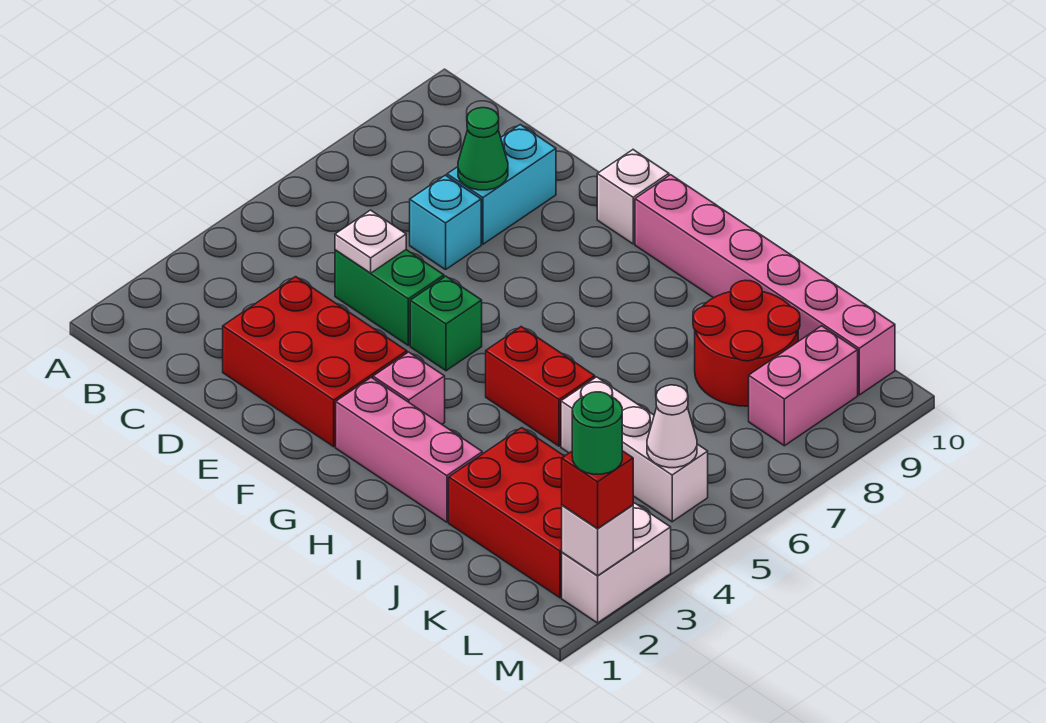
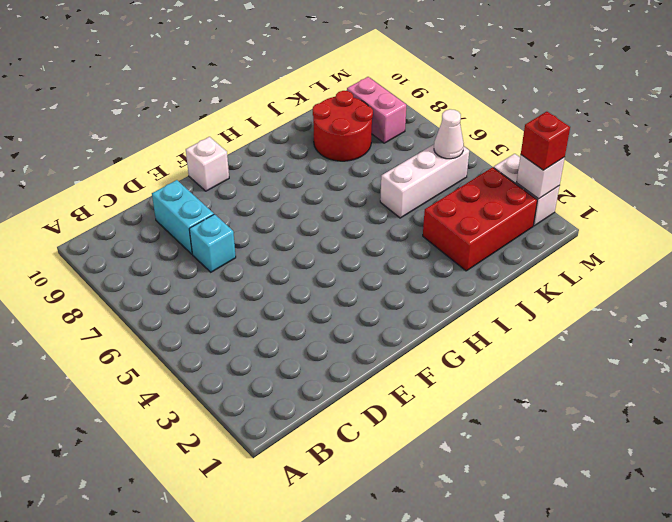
none -> red 2x3 brick [223,277,407,447]
none -> green 1x2 brick [335,250,444,345]
none -> green 1x1 brick [410,276,482,371]

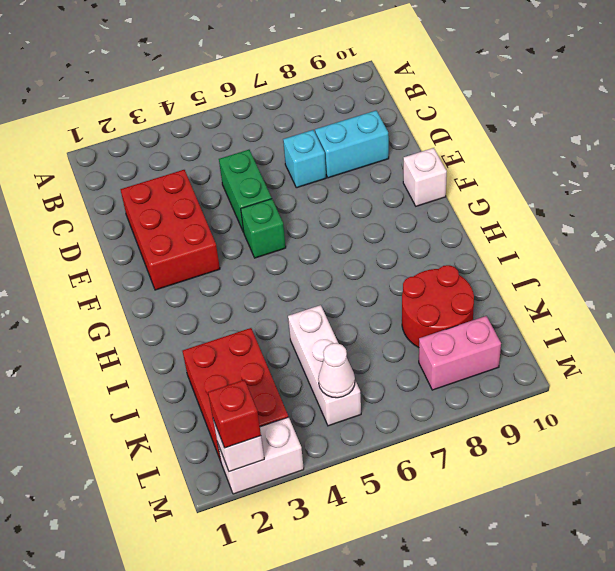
none -> pink 1x3 brick [336,377,482,522]
none -> pink 1x1 brick [373,352,445,424]
none -> pink 1x6 brick [635,175,895,395]

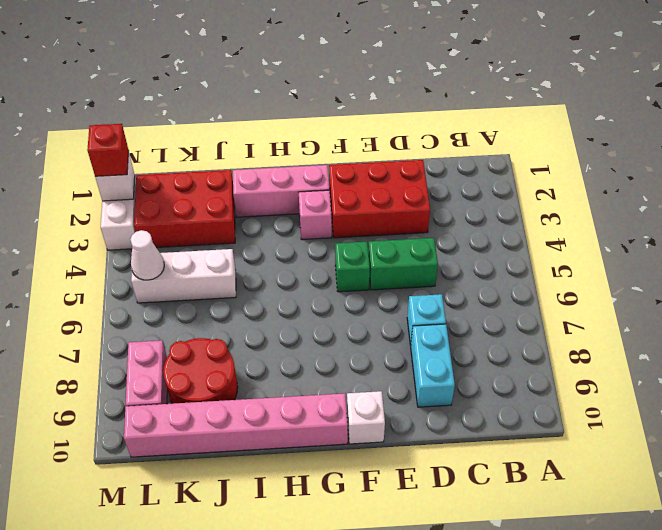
none -> red 1x2 brick [486,327,595,446]
none -> white 1x1 plate [335,210,406,273]
none -> green 1x1 cone [458,108,508,190]

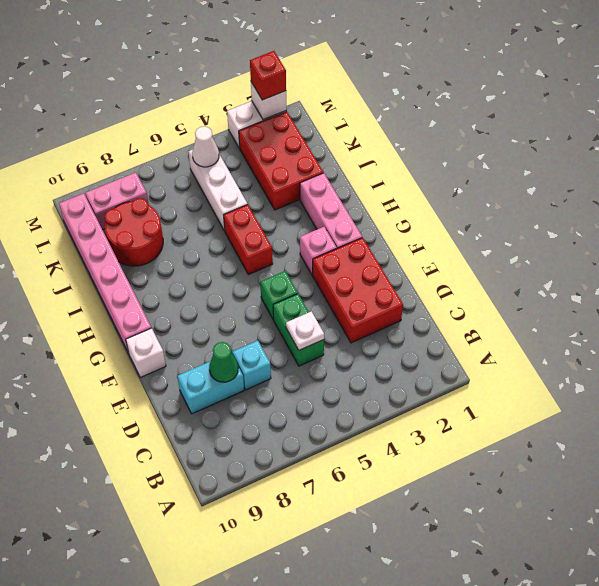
none -> green 1x1 round brick [572,392,622,474]

